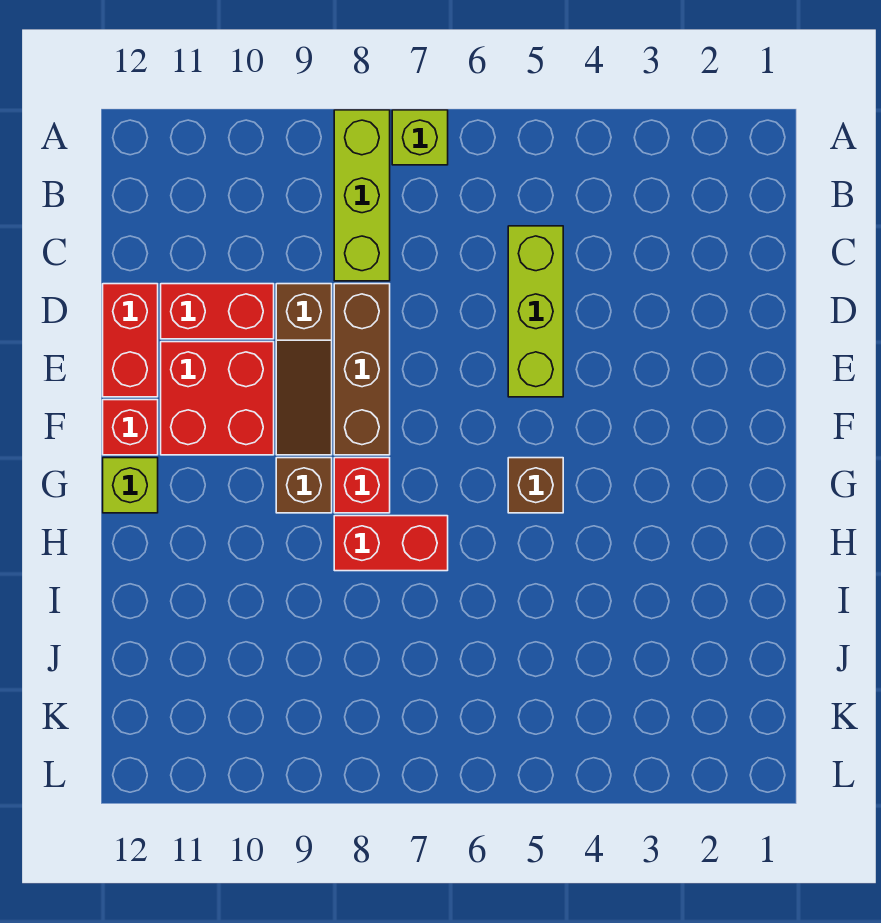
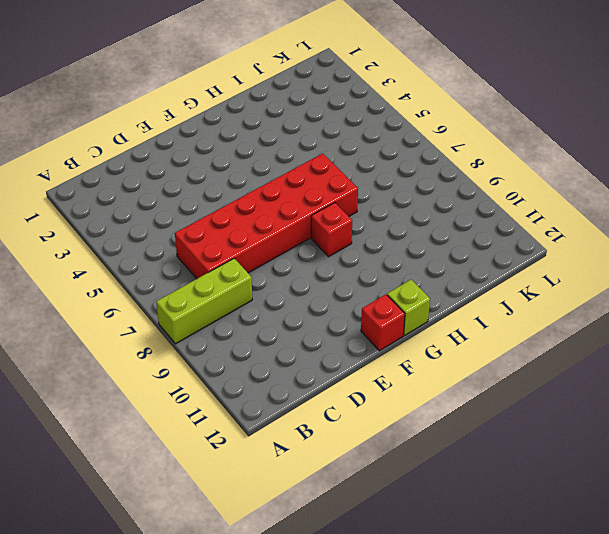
red 2x6 brick [175,154,358,279] -> red 1x2 brick [334,516,448,571]
none -> lime 1x1 brick [392,110,448,165]
none -> lime 1x3 brick [508,226,563,397]
none -> brown 1x3 brick [334,284,390,455]

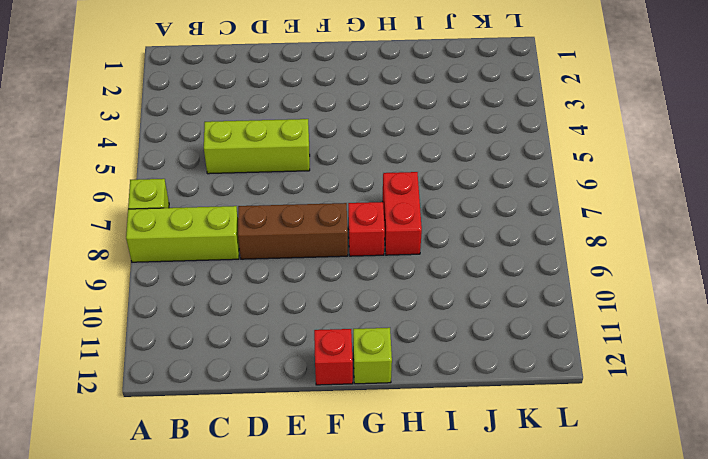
none -> brown 1x3 slope [276,284,332,455]
none -> red 1x2 brick [161,284,274,339]
none -> red 1x2 brick [103,284,158,397]

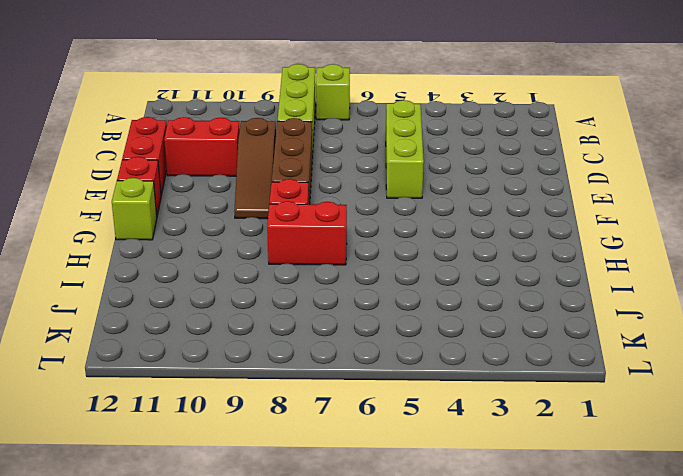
none -> red 2x2 brick [161,342,274,455]
none -> brown 1x1 brick [508,458,563,513]
none -> brown 1x1 brick [276,458,332,513]

